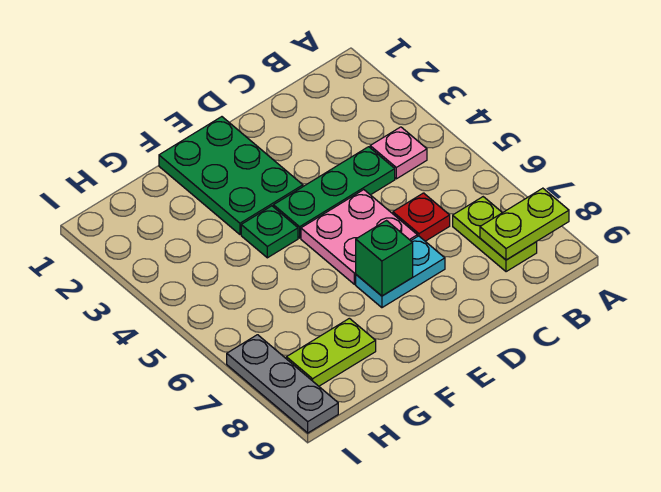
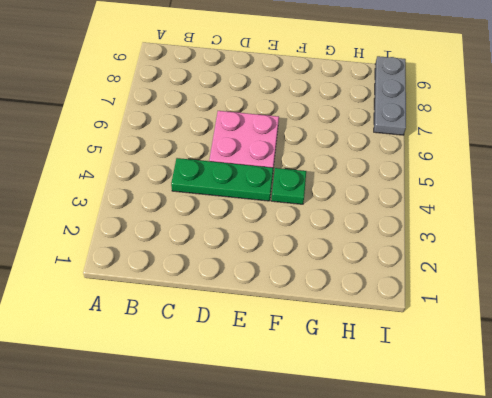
none -> pink 1x1 plate [370,127,427,179]
none -> lime 1x2 plate [453,197,537,272]
none -> red 1x1 plate [393,193,450,241]

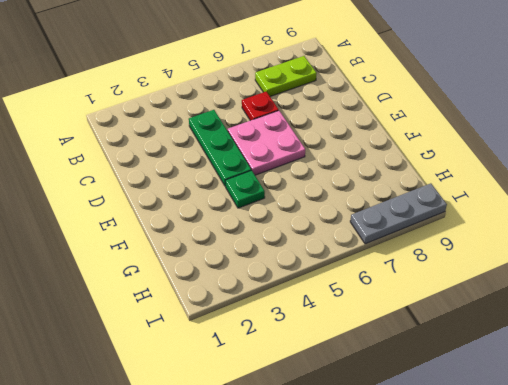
none -> pink 1x1 plate [370,127,427,179]
none -> cyan 1x2 plate [356,236,445,308]
none -> green 2x3 plate [159,117,303,234]

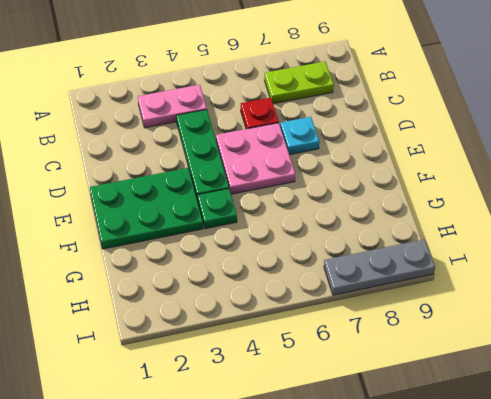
pink 1x2 plate [138,85,207,128] -> pink 1x1 plate [370,127,427,179]
cyan 1x1 plate [280,117,319,155] -> cyan 1x2 plate [356,236,445,308]
none -> lime 1x2 plate [286,318,376,386]
none -> lime 1x2 plate [480,188,569,260]
none -> green 1x1 brick [356,221,413,296]

